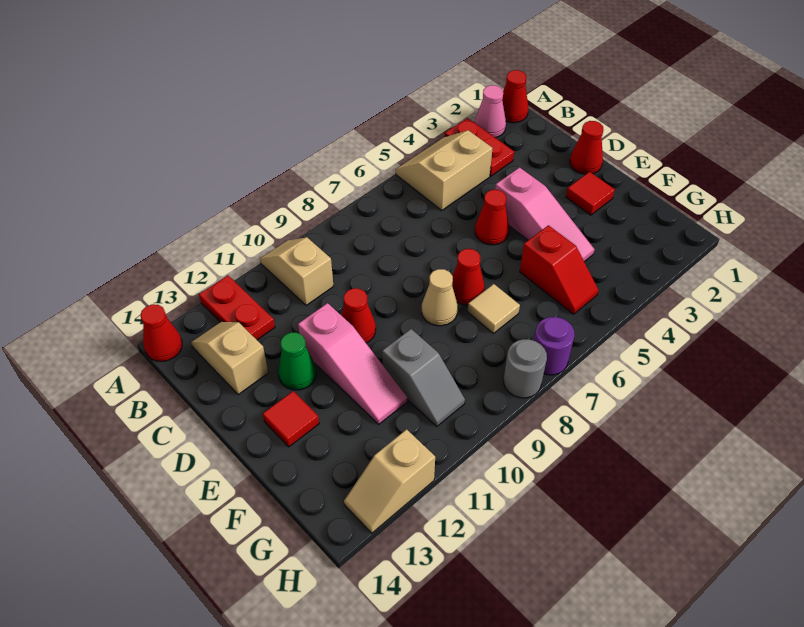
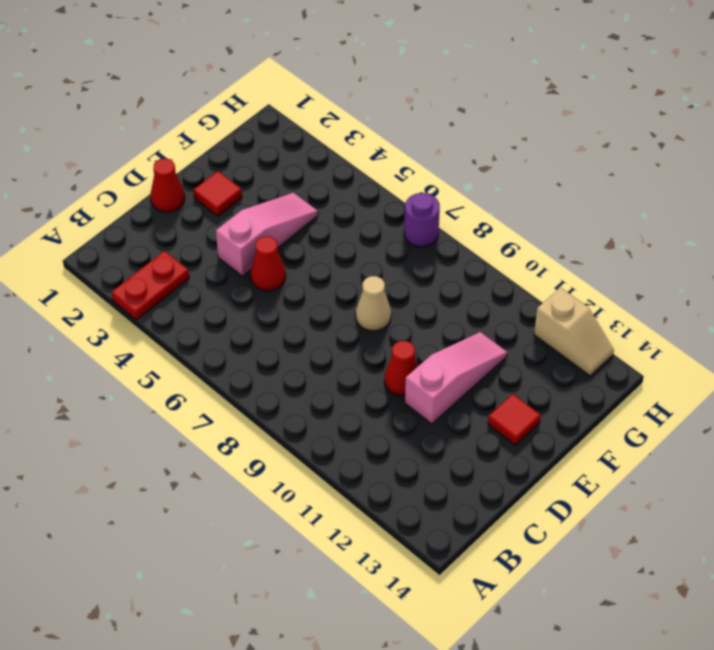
none -> red 1x1 cone [502,70,528,123]
none -> pink 1x1 cone [475,85,506,137]
none -> tan 2x2 slope [396,130,493,210]

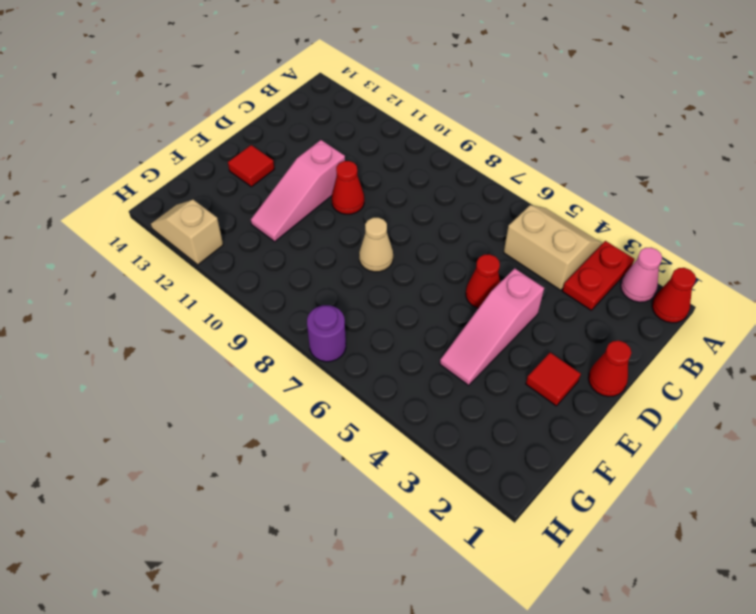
none -> tan 1x2 slope [260,237,333,305]
none -> red 1x2 plate [199,276,275,340]
none -> red 1x1 cone [141,304,182,361]

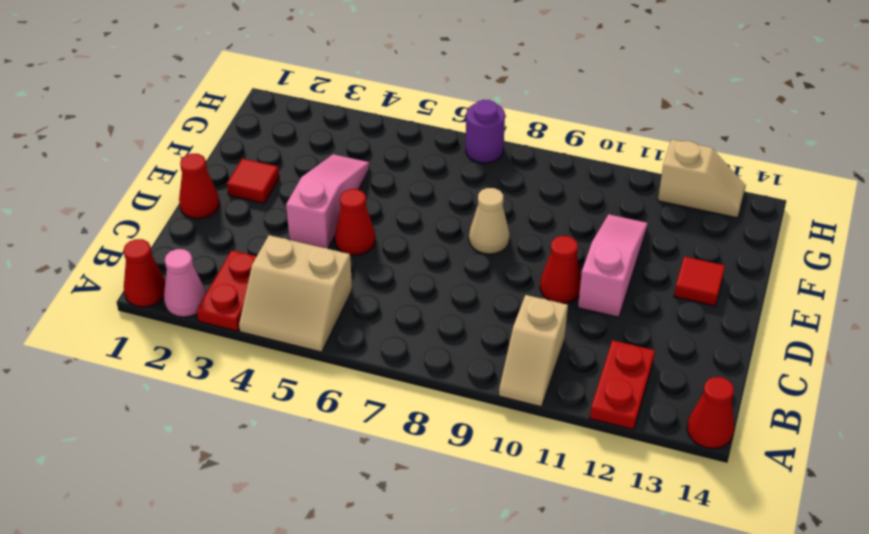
none -> tan 1x2 slope [191,322,268,395]
none -> green 1x1 cone [278,333,317,390]
none -> red 1x1 cone [452,249,484,305]

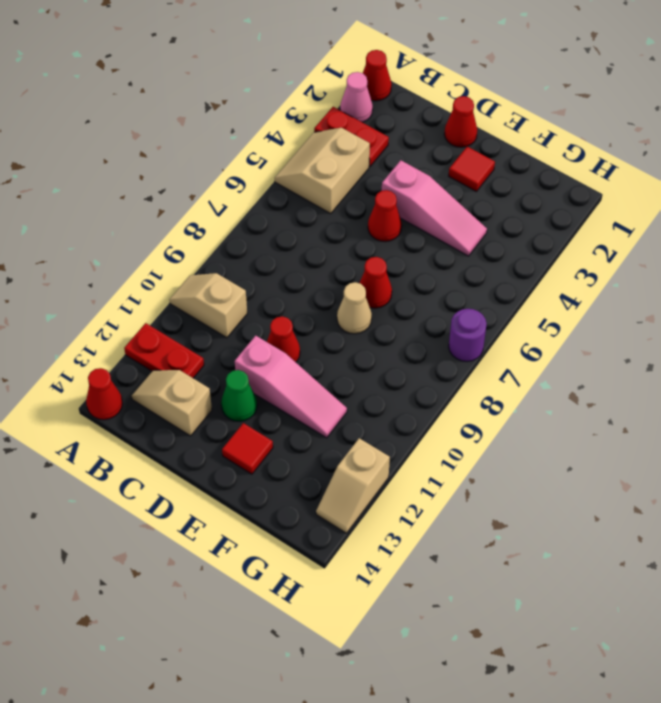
none -> red 1x2 slope [520,225,598,314]
none -> tan 1x1 tile [468,284,520,333]
none -> grey 1x2 slope [382,329,465,426]

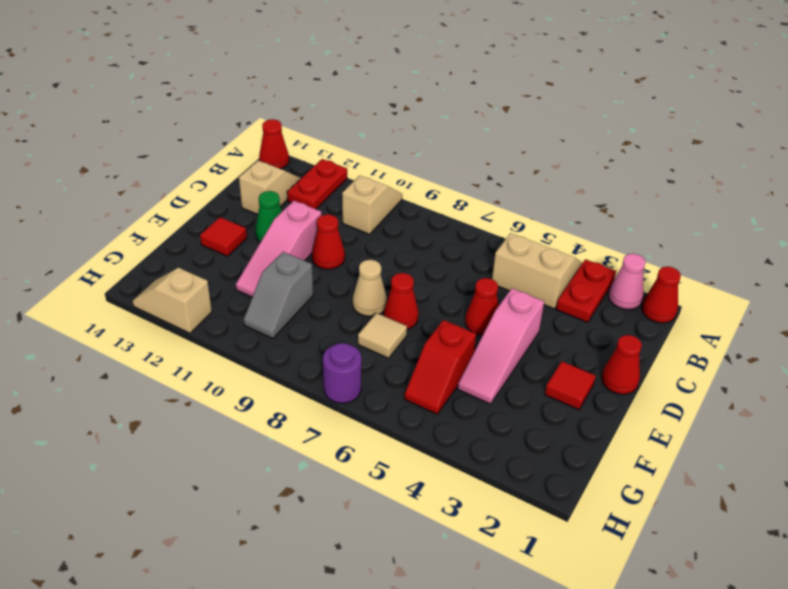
none -> grey 1x1 round brick [504,339,547,398]

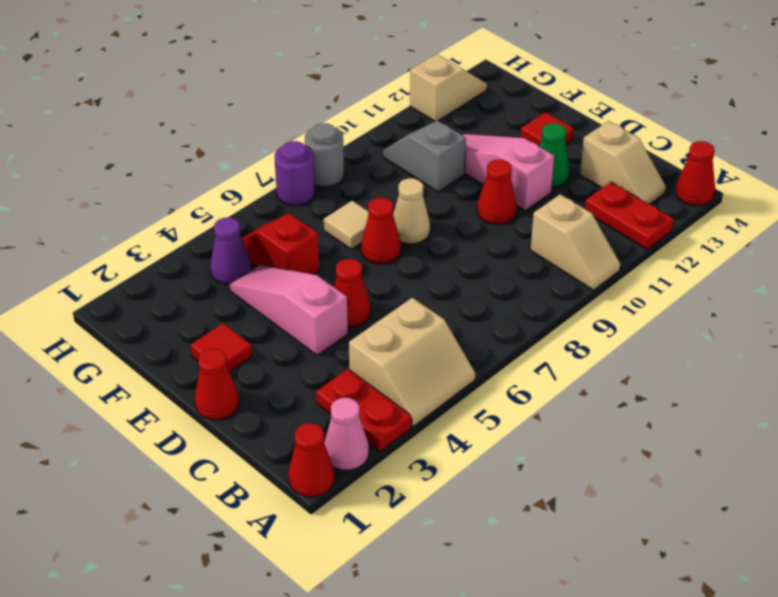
purple 1x1 cone [210,218,251,284] -> none

